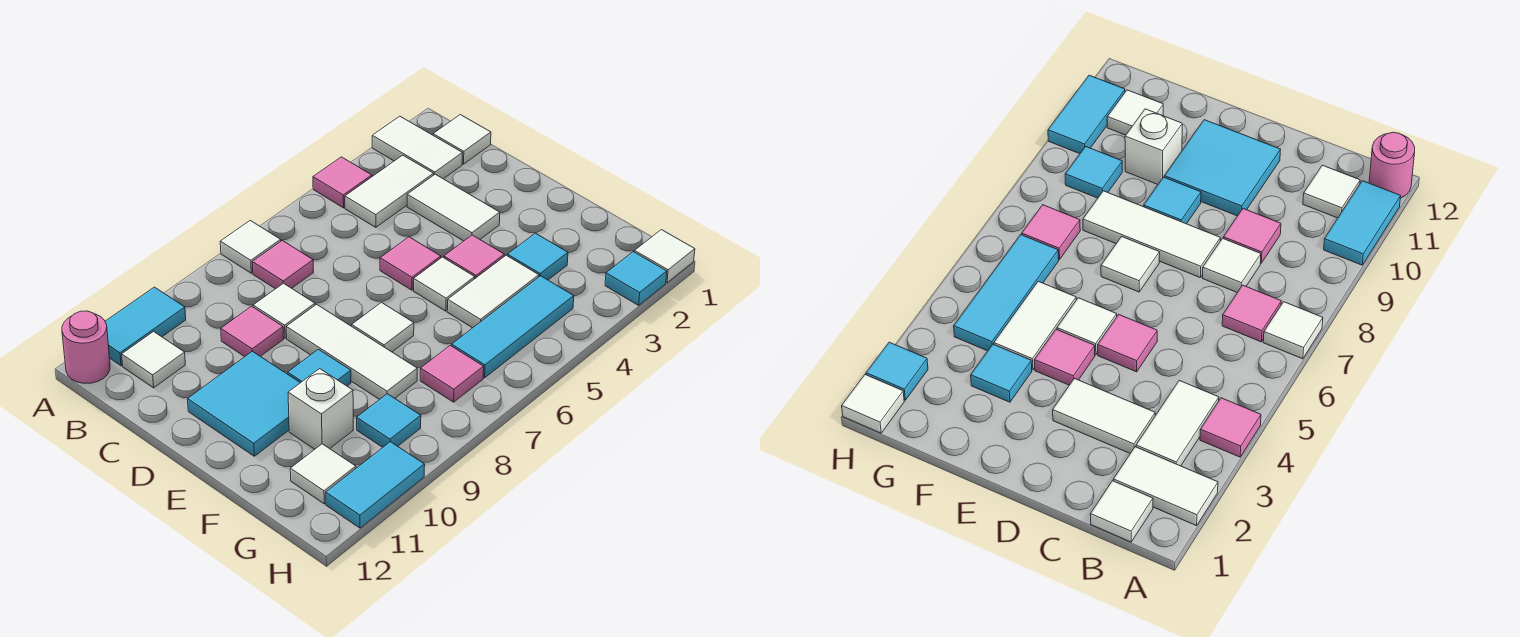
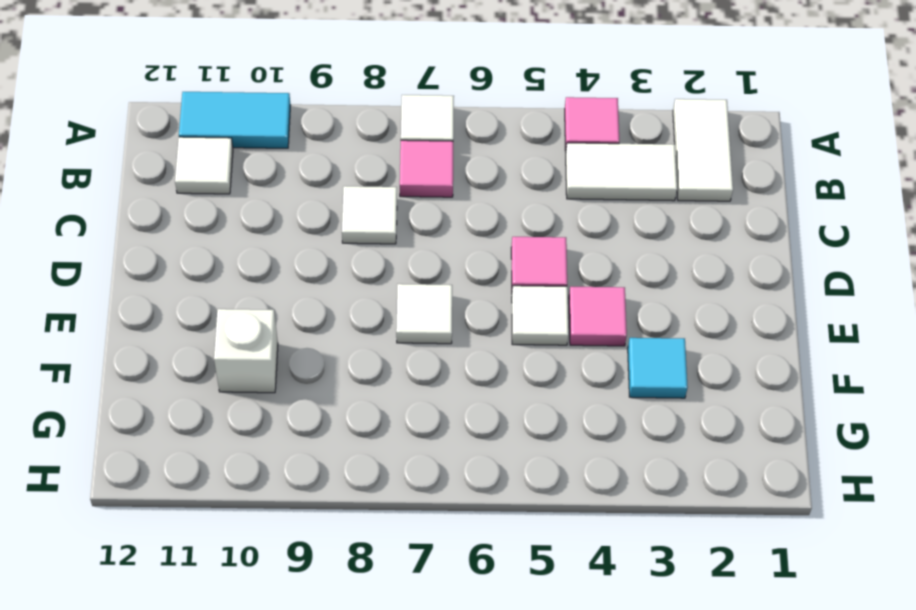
none -> pink 1x1 round brick [62,311,110,383]
none -> white 1x1 tile [433,115,491,164]
none -> white 1x2 tile [407,174,500,241]

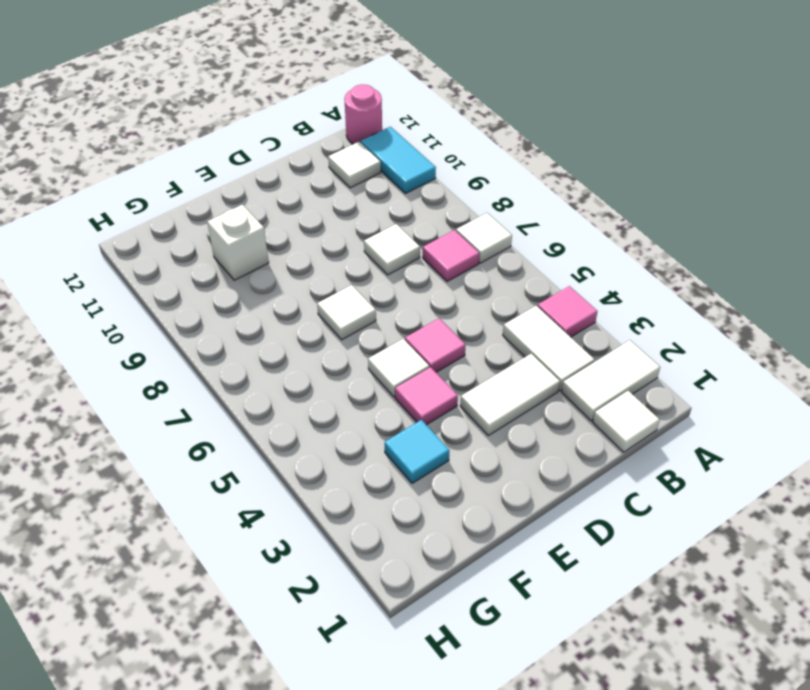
none -> pink 1x1 tile [221,306,284,357]
none -> white 1x3 tile [286,304,417,399]
none -> cyan 2x2 tile [188,351,300,456]

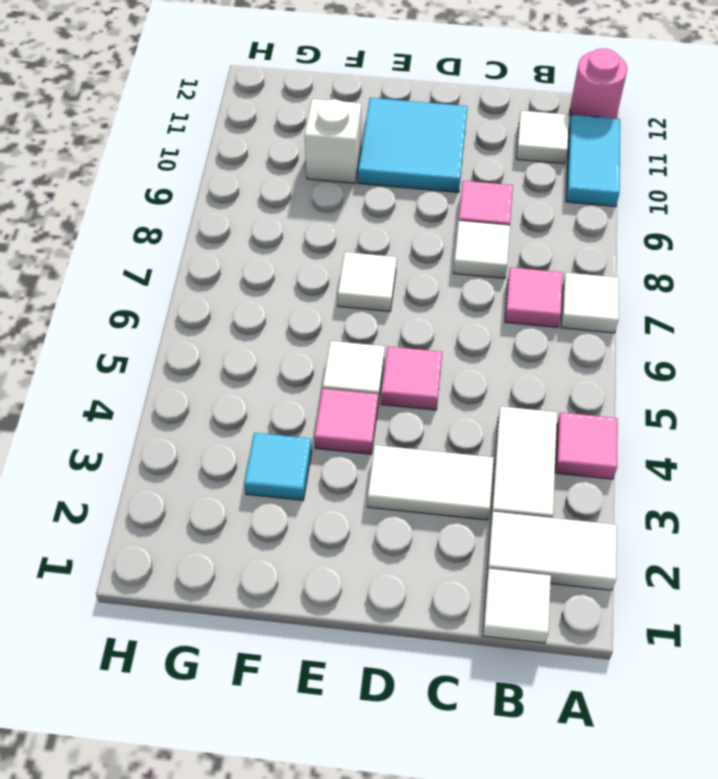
none -> white 1x3 tile [286,304,417,399]
none -> cyan 1x1 tile [288,349,351,386]
none -> white 1x2 tile [447,255,539,328]

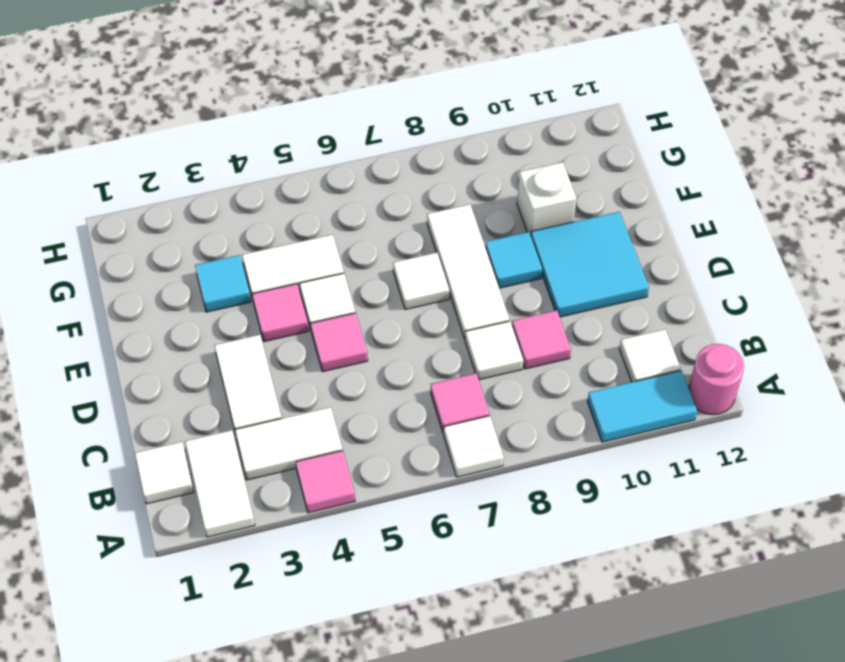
none -> cyan 1x3 tile [452,276,574,378]
none -> pink 1x1 tile [420,345,484,402]
none -> cyan 1x1 tile [357,394,421,447]

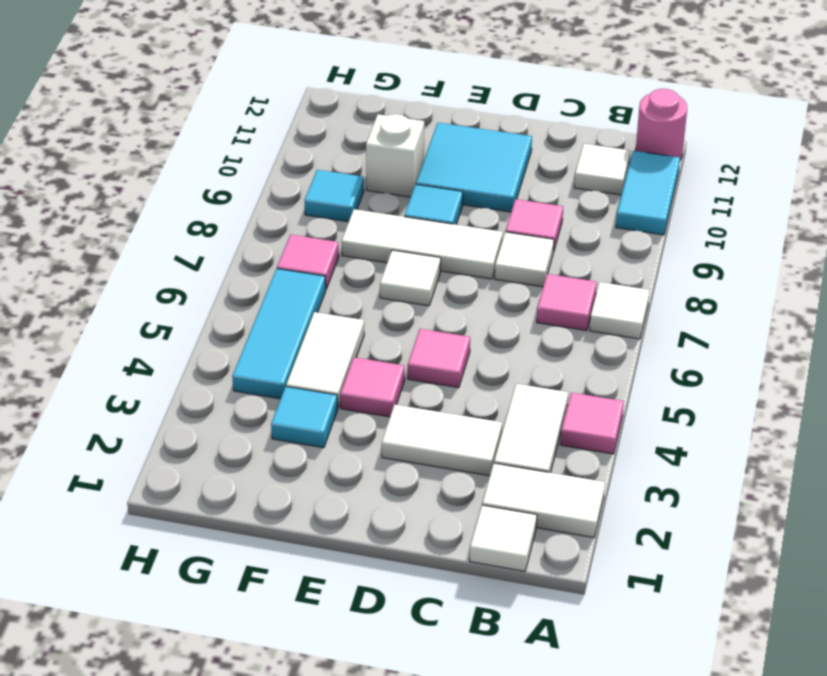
none -> white 1x1 tile [414,257,475,311]
none -> white 1x1 tile [290,444,356,504]
none -> white 1x1 tile [635,230,695,283]

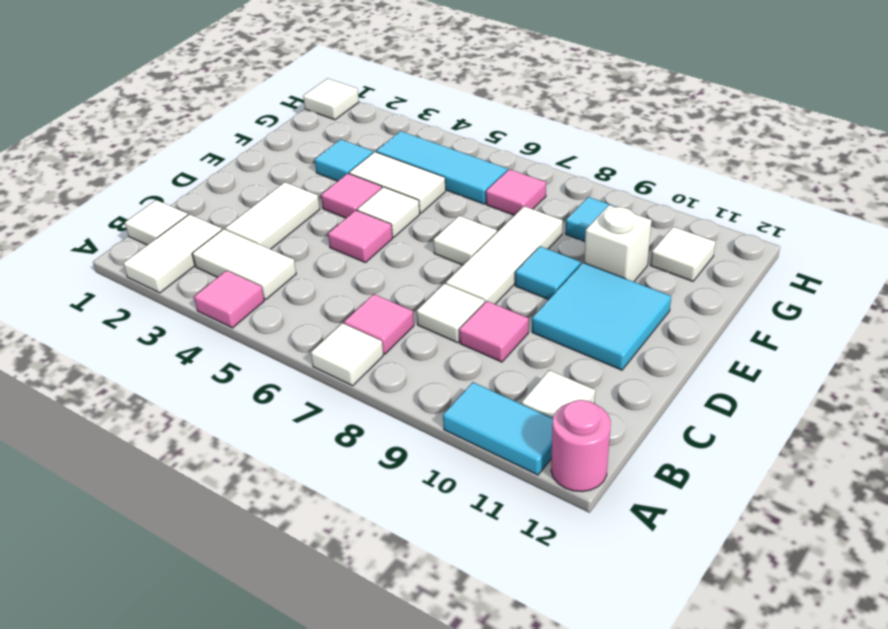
none -> cyan 1x1 tile [605,252,667,305]
none -> cyan 1x2 tile [326,442,425,528]

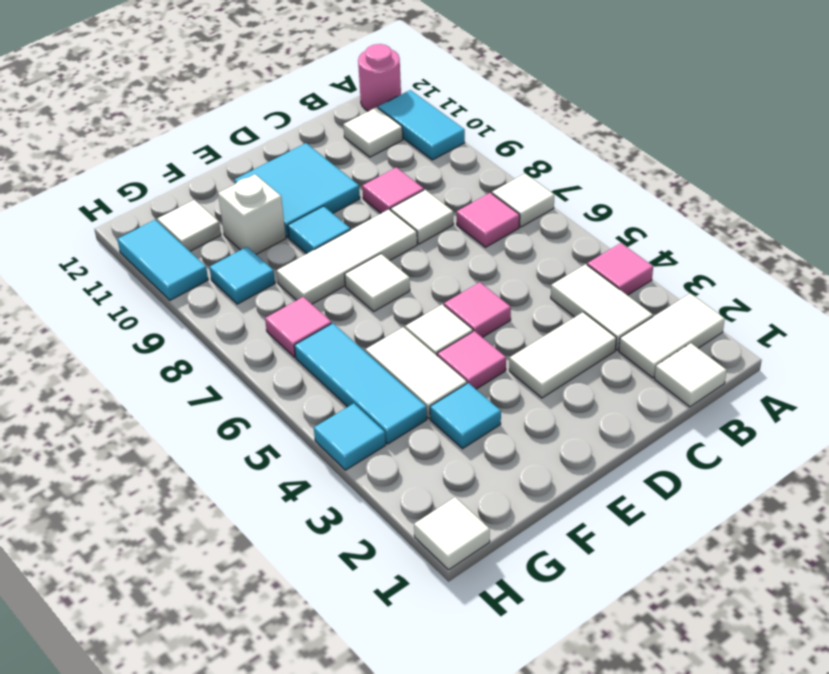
cyan 1x1 tile [314,403,386,470] -> cyan 1x1 tile moved to [605,252,667,305]

